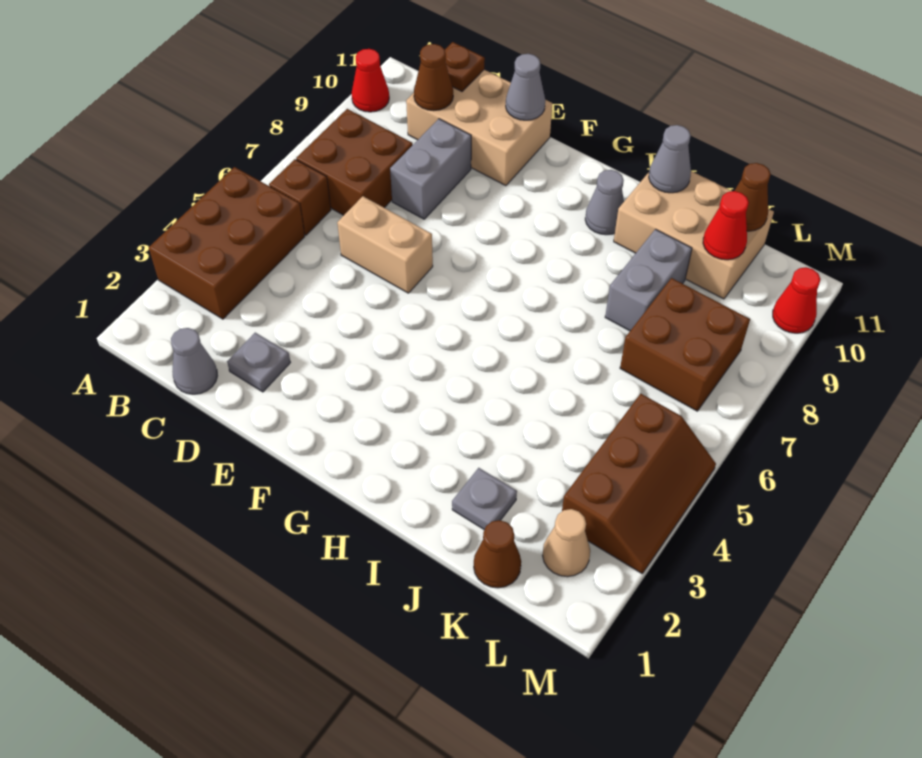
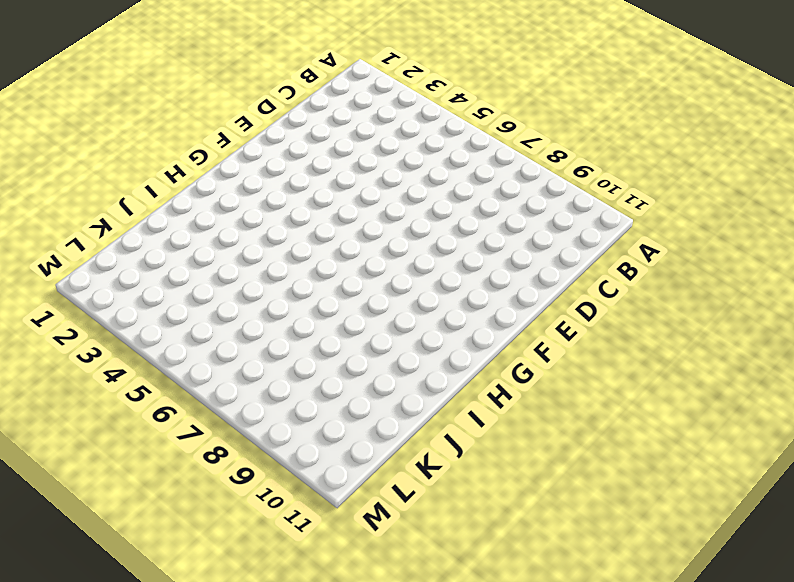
none -> brown 2x3 brick [149,167,305,319]
none -> red 1x1 cone [352,49,389,112]
none -> brown 1x1 brick [269,159,331,235]

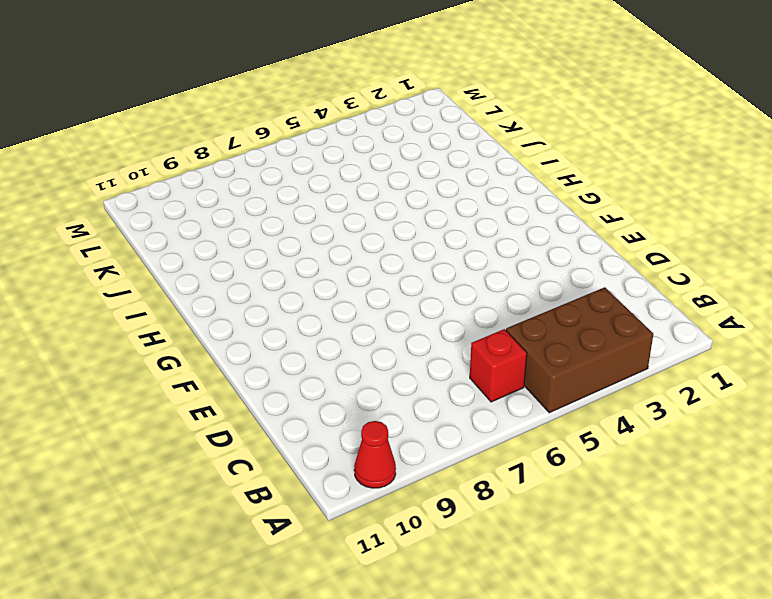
red 1x1 brick [470,329,527,402] -> brown 1x1 brick [269,159,331,235]
none -> brown 2x2 brick [296,109,413,215]
none -> grey 1x1 cone [171,328,217,394]
none -> tan 2x3 brick [406,70,552,186]

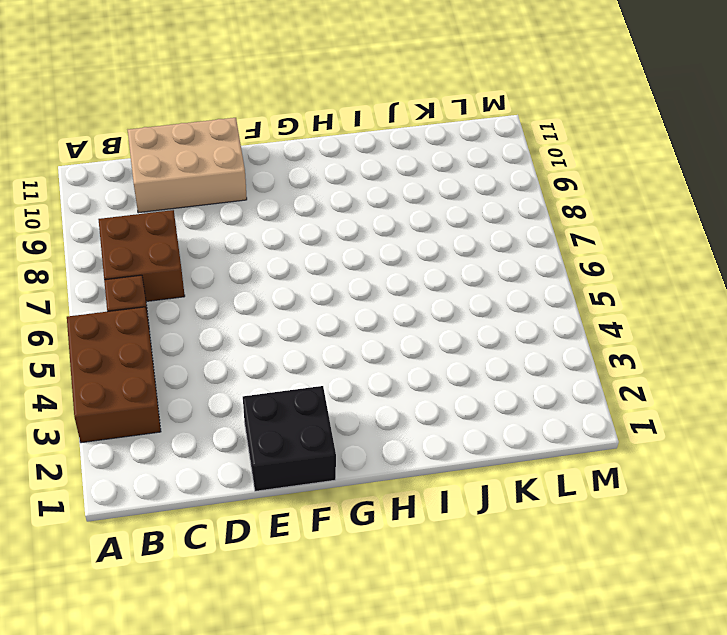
black 2x2 brick [243,386,336,491] -> none
none -> red 1x1 cone [352,49,389,112]
none -> grey 1x1 cone [171,328,217,394]
none -> grey 1x1 plate [227,333,290,392]

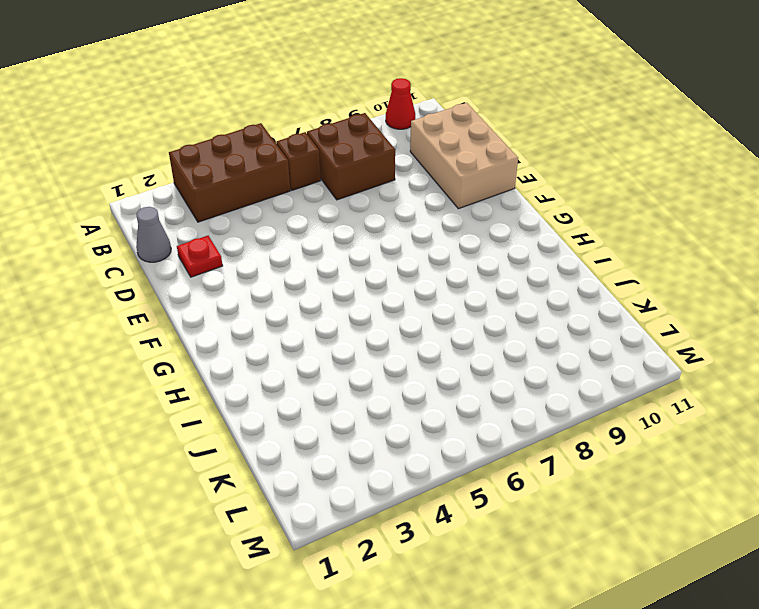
red 1x1 plate [177,236,222,277] -> grey 1x1 plate [227,333,290,392]
none -> tan 1x2 brick [337,196,433,293]
none -> grey 1x2 brick [390,119,471,219]
none -> grey 1x1 cone [585,170,624,235]

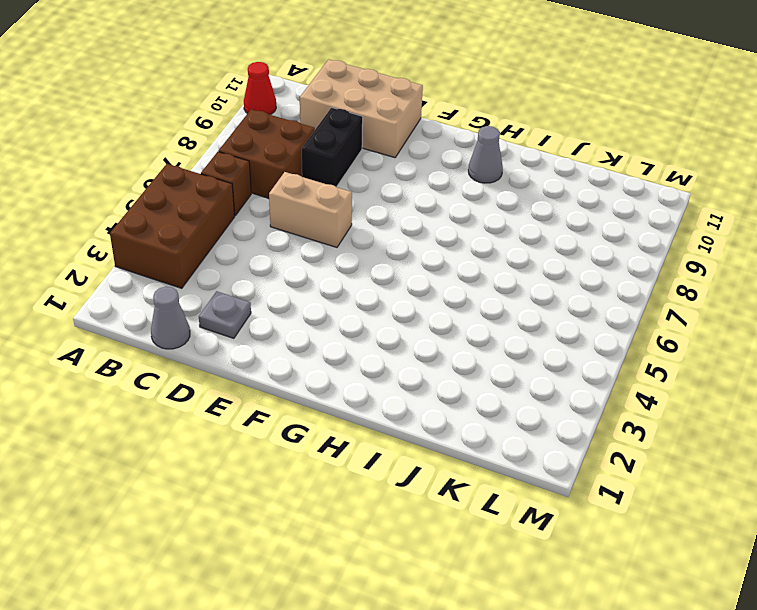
black 1x2 brick [302,108,363,187] -> grey 1x2 brick [390,119,471,219]
none -> tan 2x3 brick [614,171,774,299]
none -> grey 1x1 plate [452,468,517,530]
none -> grey 1x2 brick [605,229,692,331]

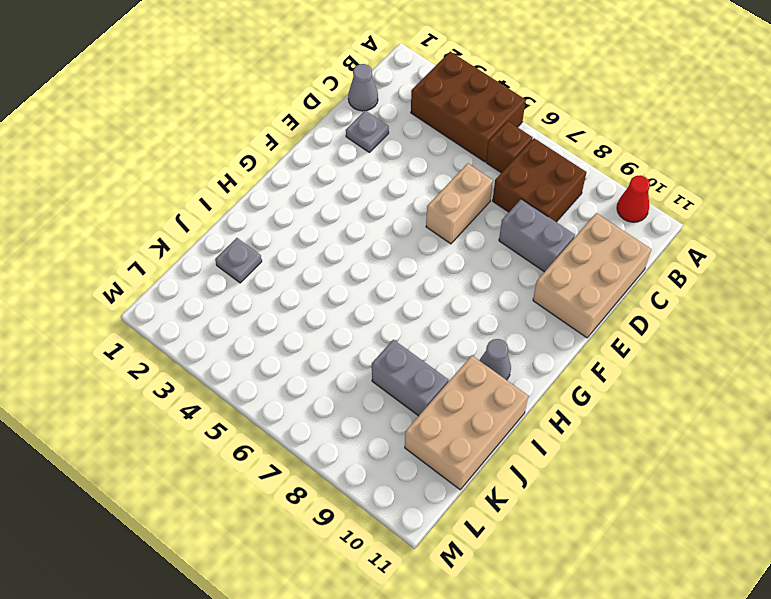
none -> brown 1x1 cone [474,520,521,588]
none -> brown 2x2 brick [620,278,750,411]
none -> tan 1x1 cone [543,509,590,577]

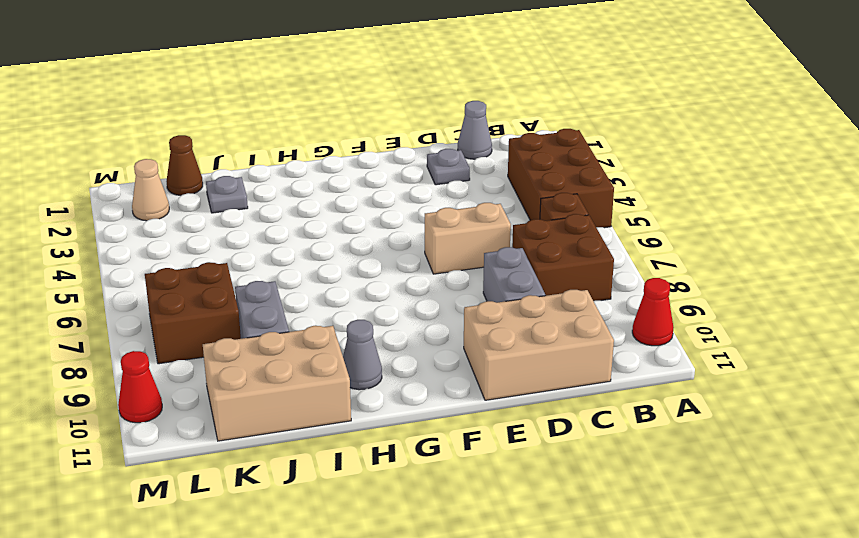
none -> brown 2x3 slope [562,394,716,574]
none -> brown 1x1 cone [414,44,453,111]
none -> brown 1x1 plate [445,42,485,91]

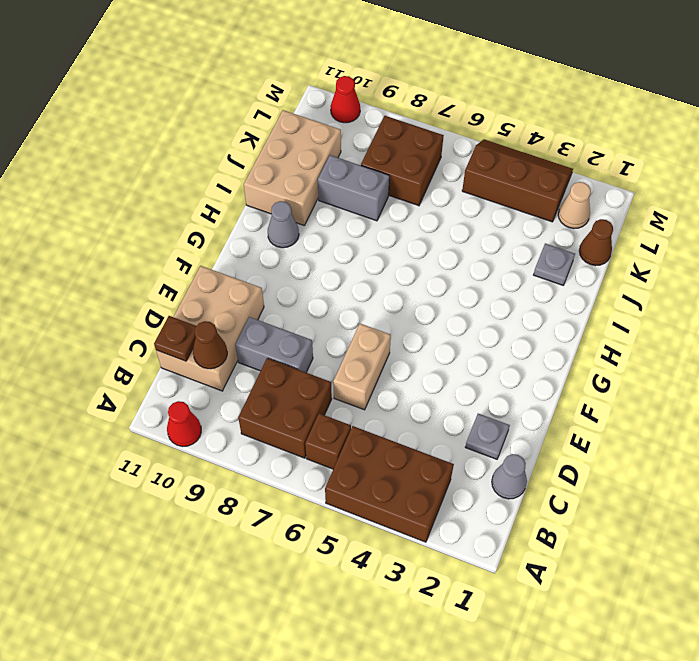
none -> grey 1x1 cone [506,54,545,120]
none -> grey 1x1 cone [649,125,691,193]
none -> red 1x1 cone [703,191,749,260]

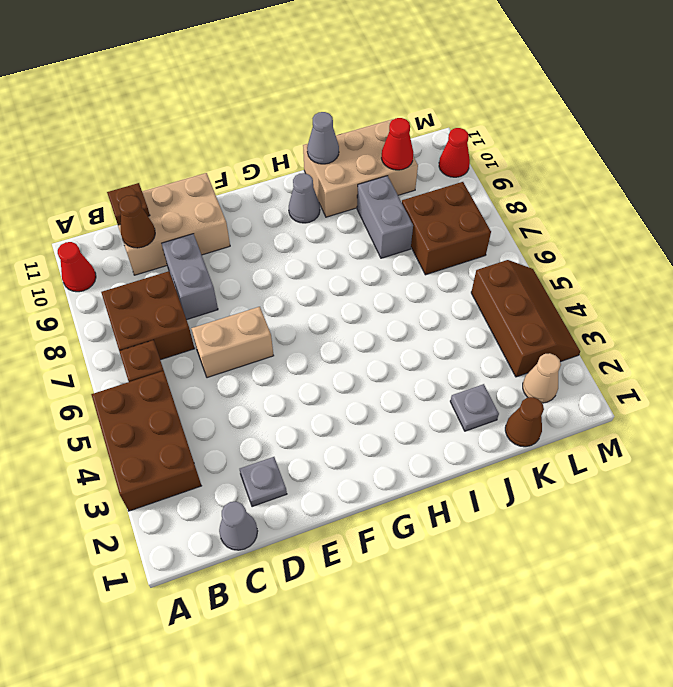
none -> grey 1x1 cone [506,54,545,120]
none -> brown 1x1 cone [735,163,771,231]

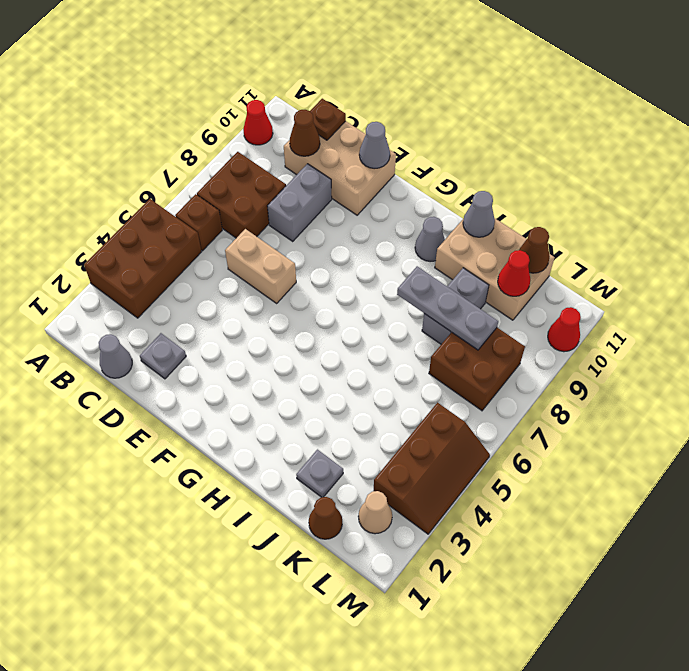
grey 1x3 plate [397,266,498,350] -> none

